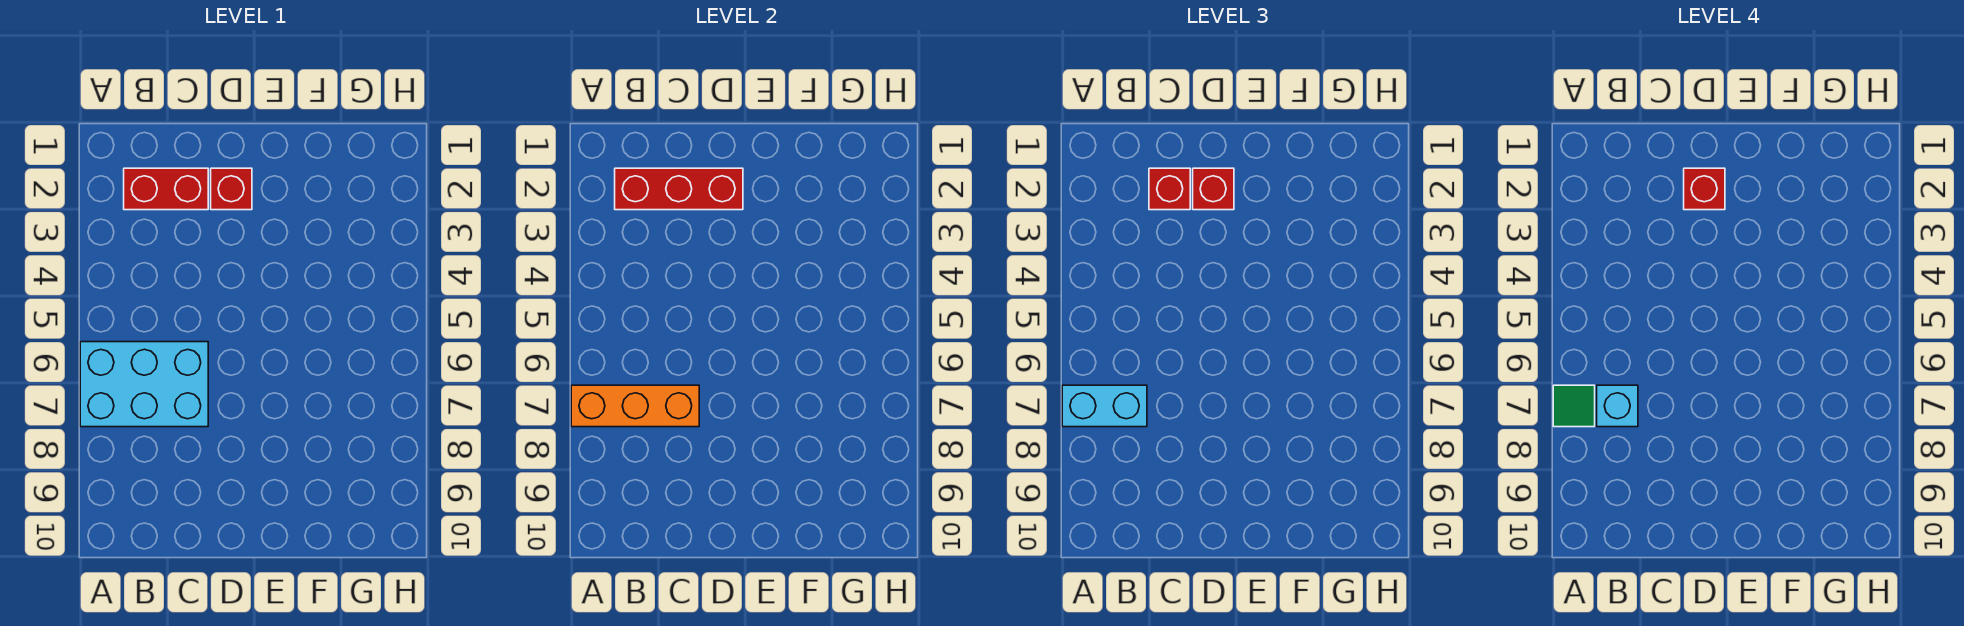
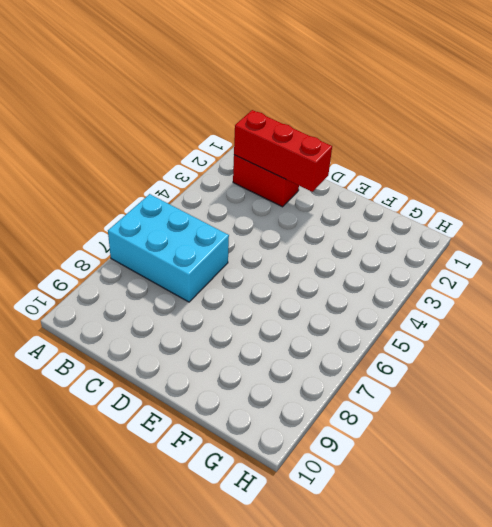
none -> red 1x1 brick [211,168,252,210]
none -> orange 1x3 brick [571,385,699,427]

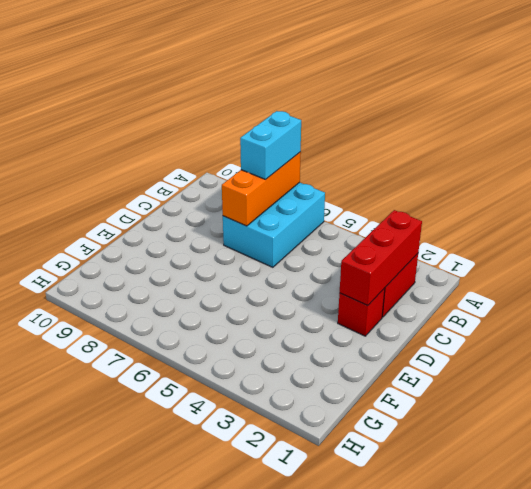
none -> red 1x1 brick [1149,168,1190,210]
none -> red 1x1 brick [1193,168,1234,210]

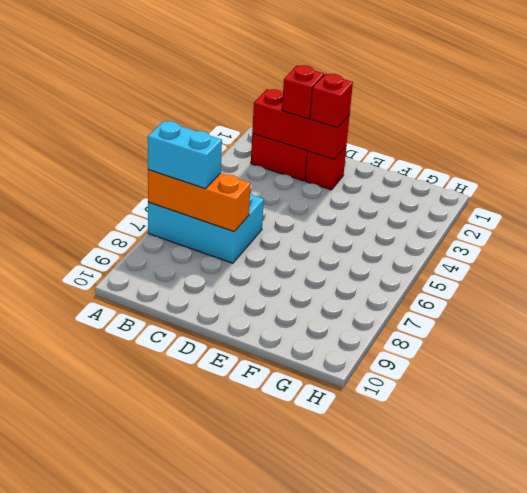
none -> green 1x1 tile [1553,385,1595,427]
none -> cyan 1x1 brick [1597,385,1638,427]

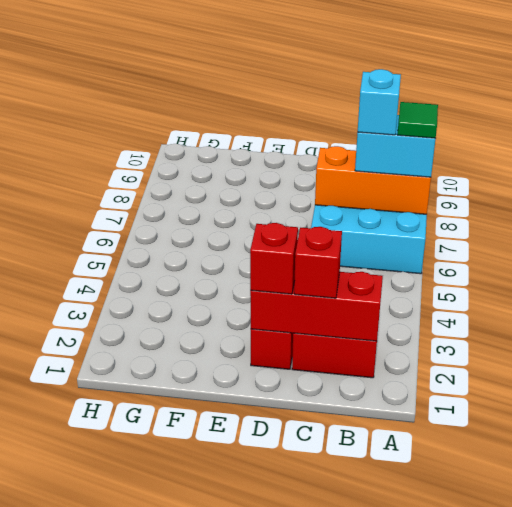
none -> red 1x1 brick [1684,168,1725,210]

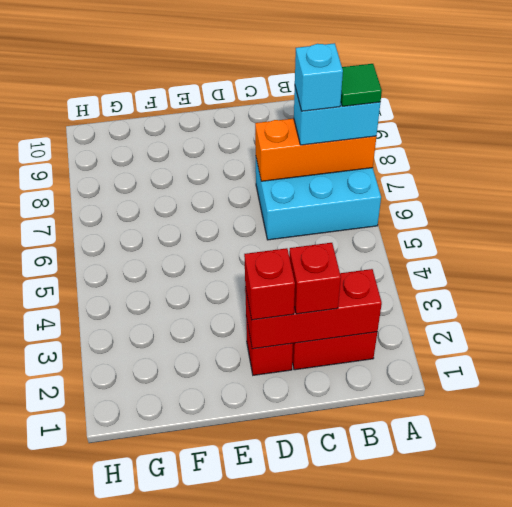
none -> red 1x1 brick [1684,168,1725,210]

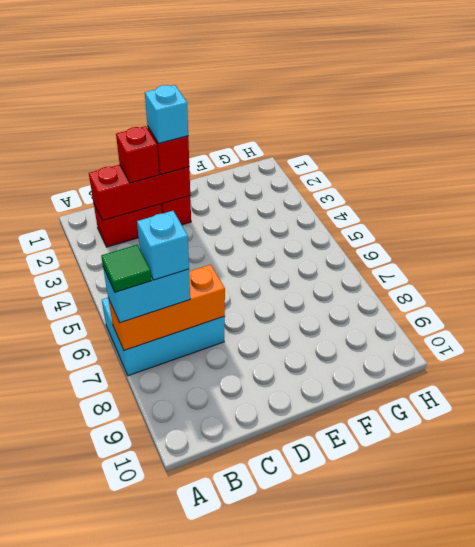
cyan 1x1 brick [145,85,188,143] -> red 1x1 brick [1684,168,1725,210]

